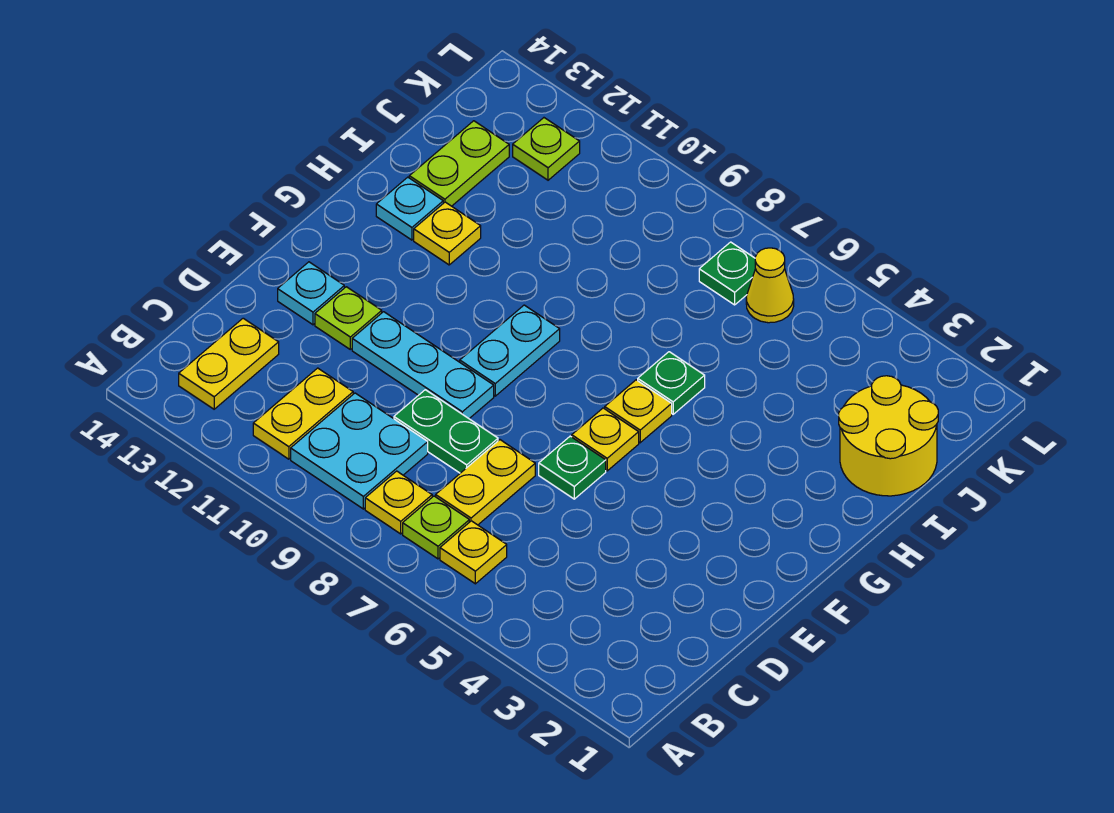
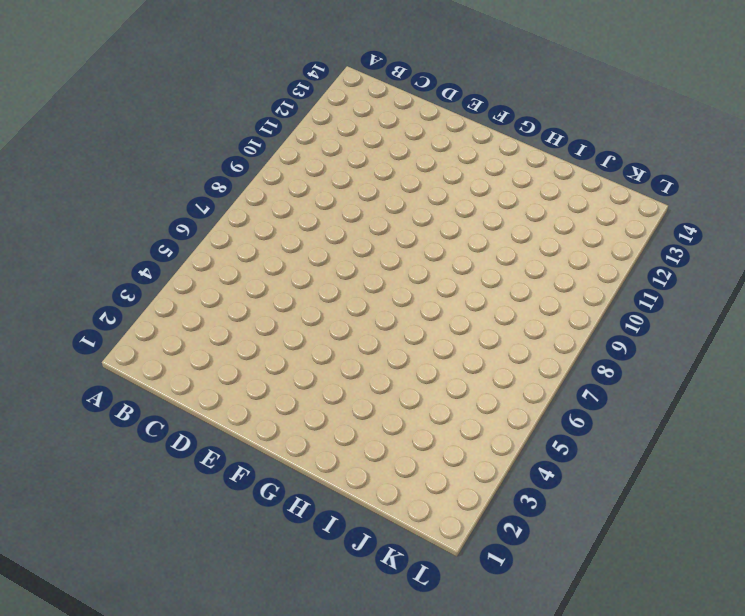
none -> yellow 1x1 plate [440,521,507,584]
none -> lime 1x1 plate [403,496,469,559]
none -> yellow 1x1 plate [365,471,432,534]

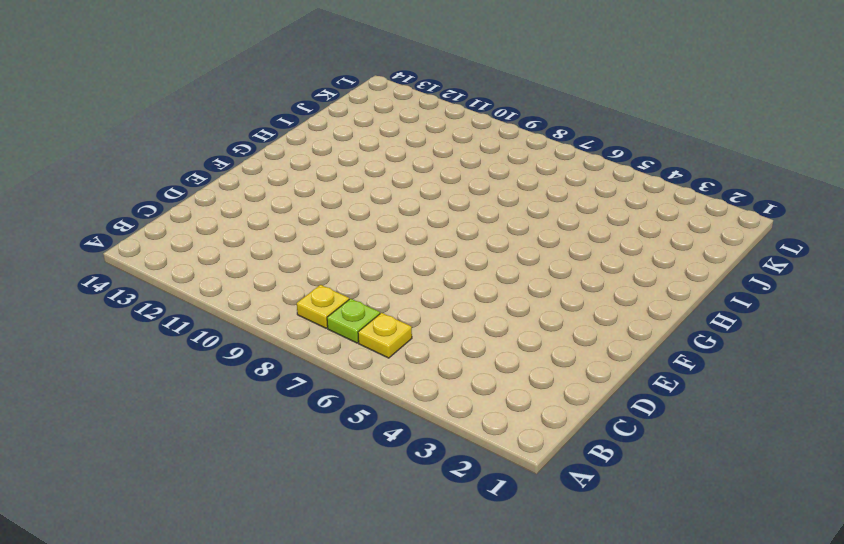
none -> cyan 2x2 plate [291,393,428,509]
none -> yellow 1x2 plate [253,368,353,459]
none -> yellow 1x2 plate [179,318,279,409]

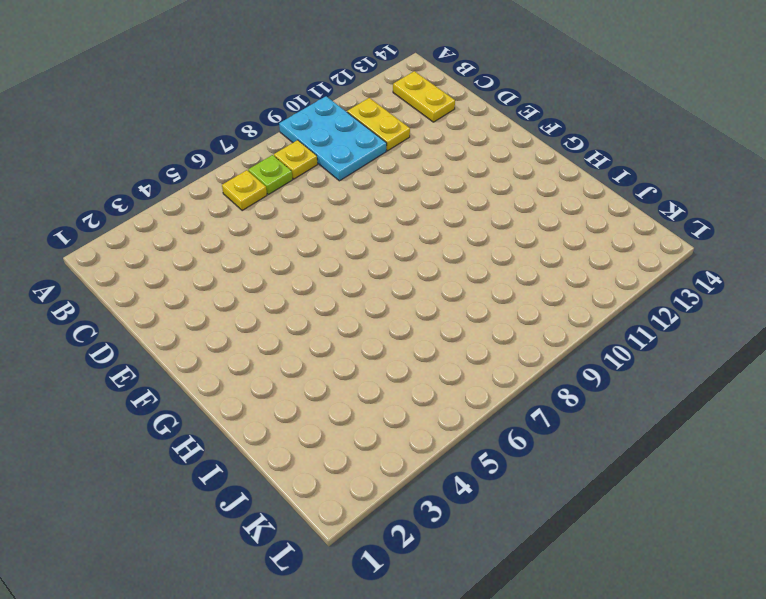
cyan 2x3 plate [279,96,387,181] -> cyan 2x2 plate [291,393,428,509]
none -> yellow 1x2 plate [436,440,535,525]
none -> green 1x2 plate [394,390,498,473]
none -> green 1x1 plate [539,436,606,499]

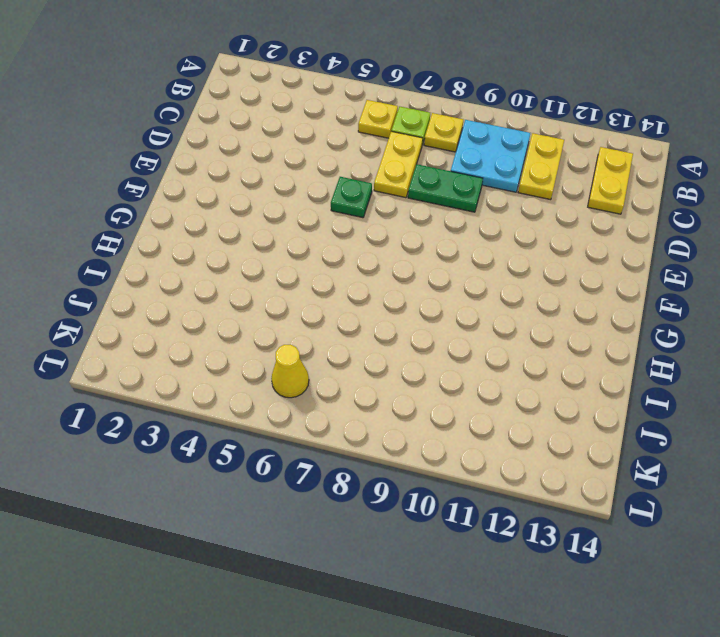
none -> cyan 1x3 plate [352,312,494,418]
none -> lime 1x1 plate [315,287,382,349]
none -> cyan 1x1 plate [278,262,344,325]

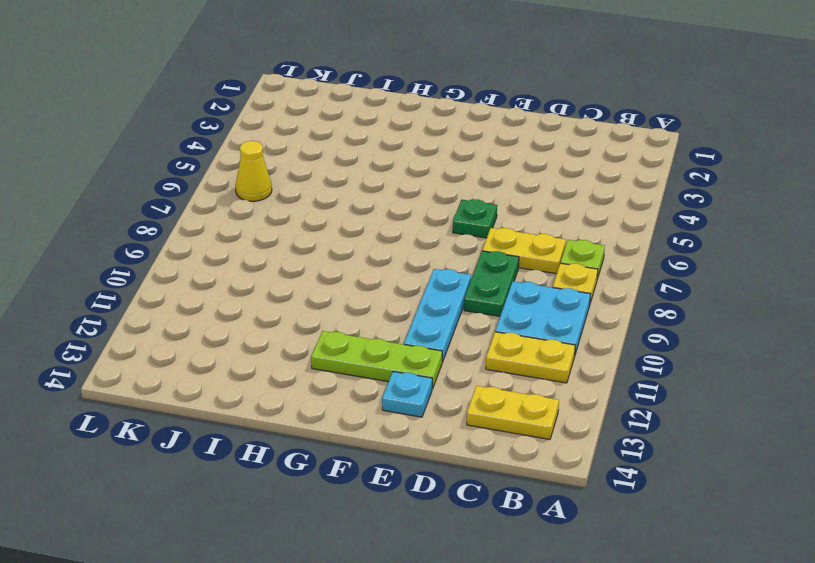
lime 1x3 plate [311,331,442,389] -> lime 1x1 plate [315,287,382,349]
none -> yellow 1x1 plate [440,521,507,584]
none -> yellow 1x1 plate [572,408,639,471]
none -> cyan 1x2 plate [460,305,560,396]

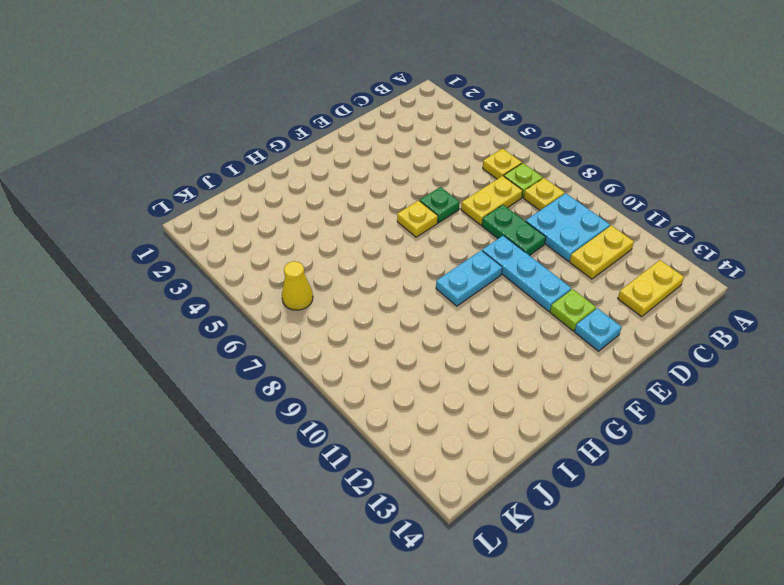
none -> yellow 1x1 plate [605,380,672,443]
none -> green 1x1 plate [638,352,705,414]
none -> yellow 1x1 plate [414,202,481,265]

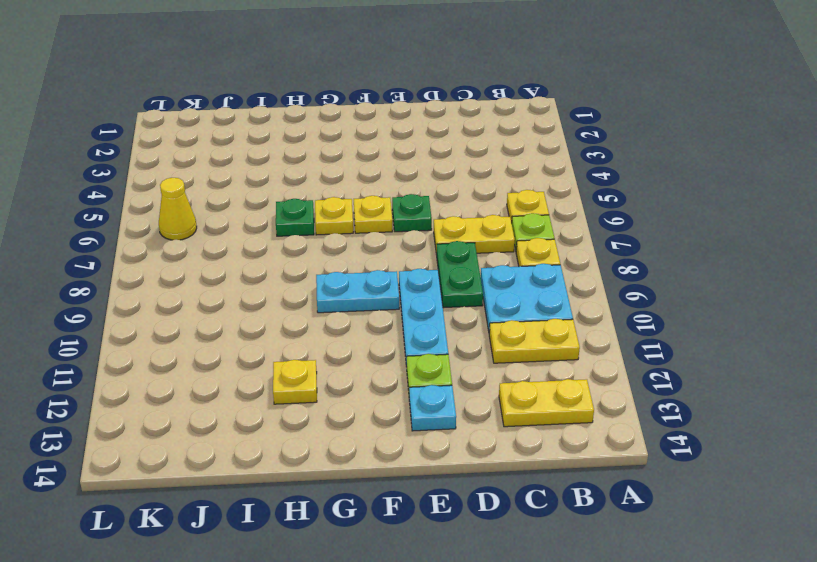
none -> cyan 1x1 plate [376,177,443,240]
none -> yellow 2x2 round brick [839,376,938,496]
none -> lime 1x2 plate [409,121,509,206]

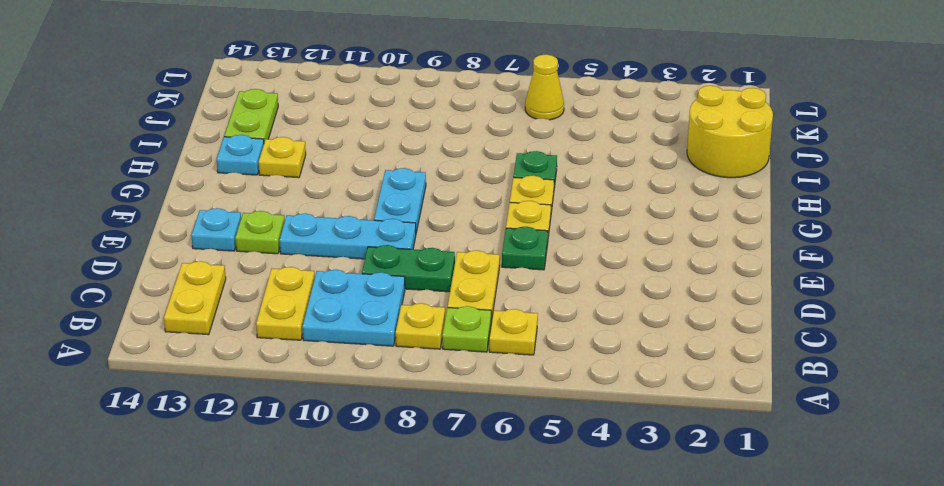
none -> green 1x1 plate [699,242,755,305]
none -> lime 1x1 plate [513,118,580,180]

